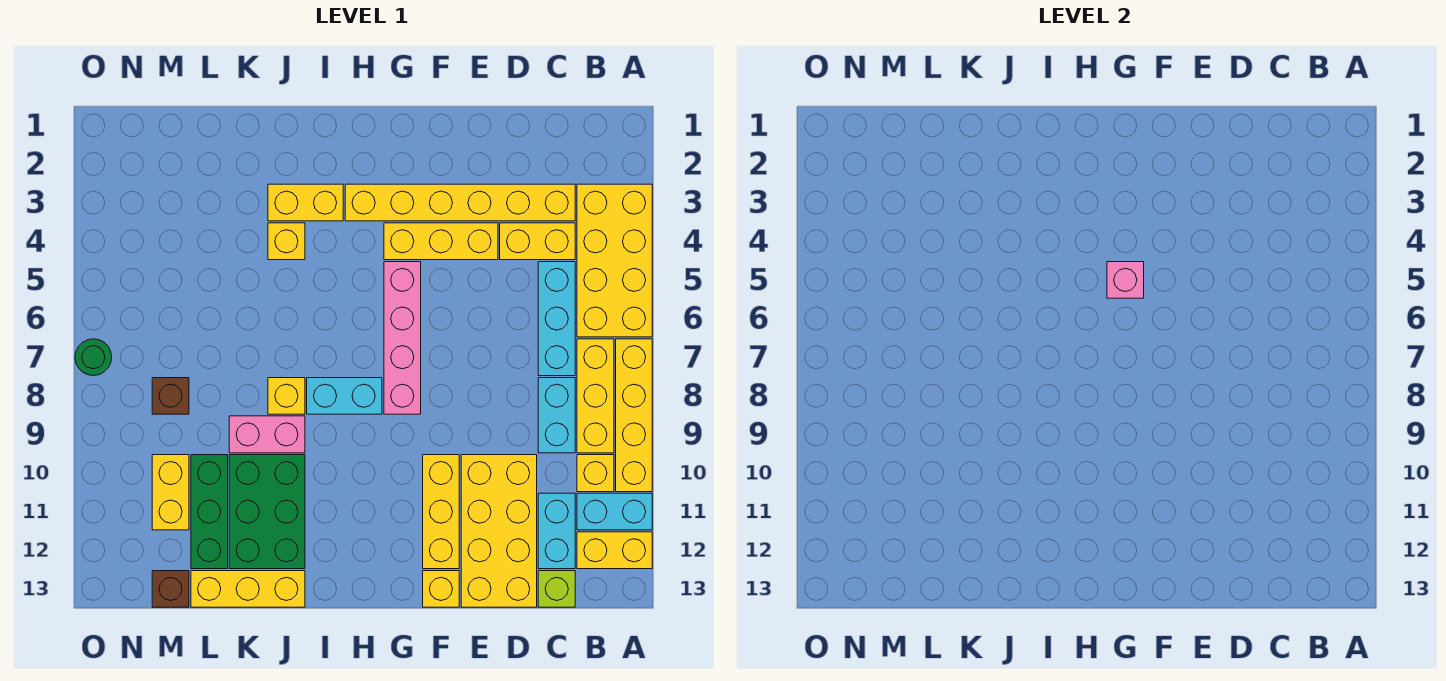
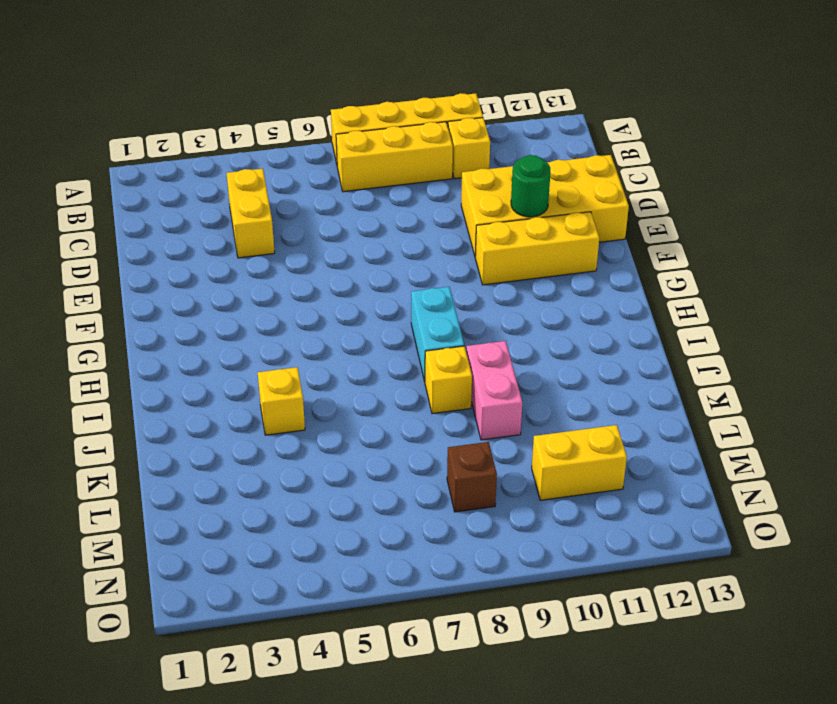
green 1x1 round brick [511,155,551,217] -> green 1x1 round brick moved to [75,339,112,376]
none -> yellow 2x4 brick [577,184,652,337]
none -> cyan 1x2 brick [577,493,652,530]
none -> yellow 1x2 brick [577,532,652,569]
none -> yellow 1x6 brick [345,184,575,221]

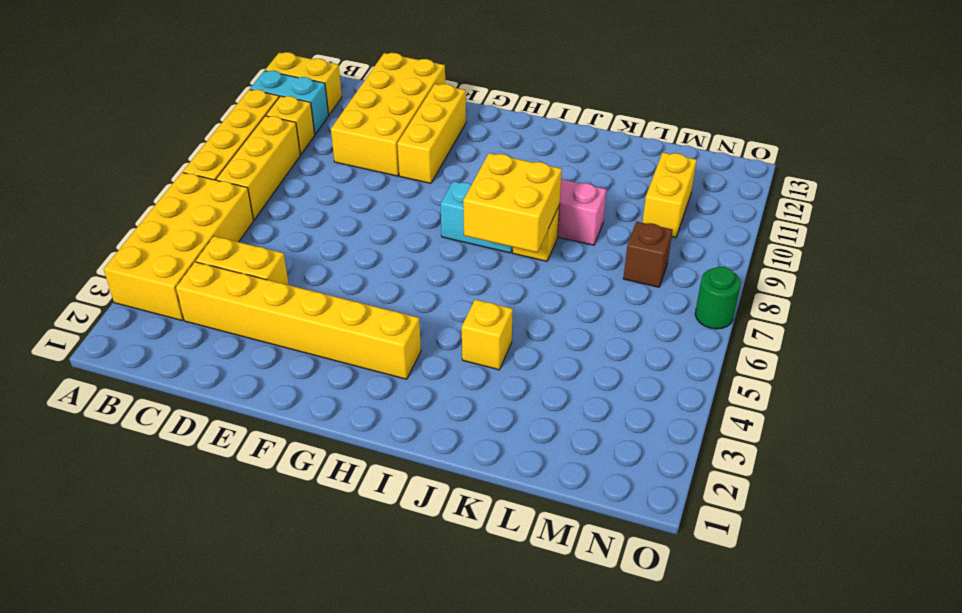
yellow 2x2 brick [463,153,562,253] -> none
none -> cyan 1x3 brick [538,262,575,376]
none -> cyan 1x2 brick [538,378,575,453]
none -> cyan 1x2 brick [538,493,575,569]
none -> lime 1x1 brick [538,571,575,607]

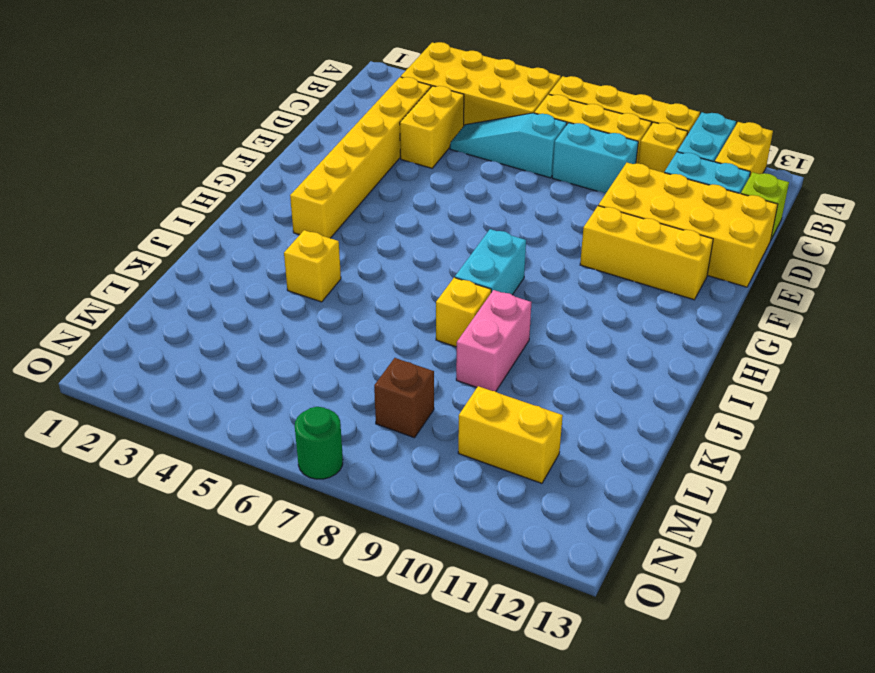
cyan 1x3 slope [450,113,567,178] -> cyan 1x3 brick [538,262,575,376]
none -> yellow 1x3 brick [384,223,498,260]
none -> yellow 1x1 brick [423,571,459,607]
none -> pink 1x4 brick [384,262,421,414]
none -> yellow 1x2 brick [268,184,343,221]

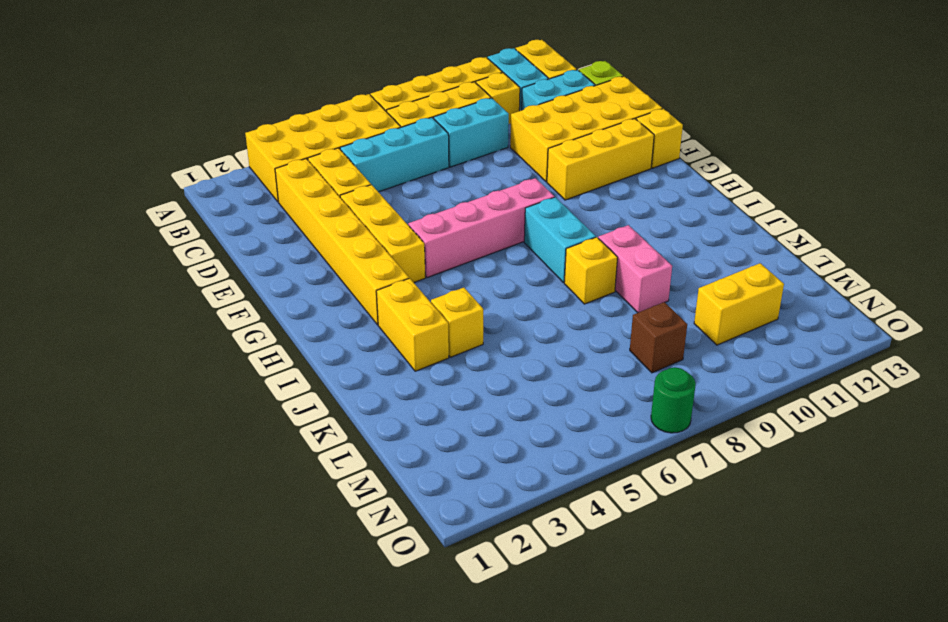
none -> green 2x3 brick [229,455,305,569]
none -> yellow 1x3 brick [191,571,305,607]
none -> green 1x3 brick [191,455,228,569]
none -> brown 1x1 brick [152,571,189,607]

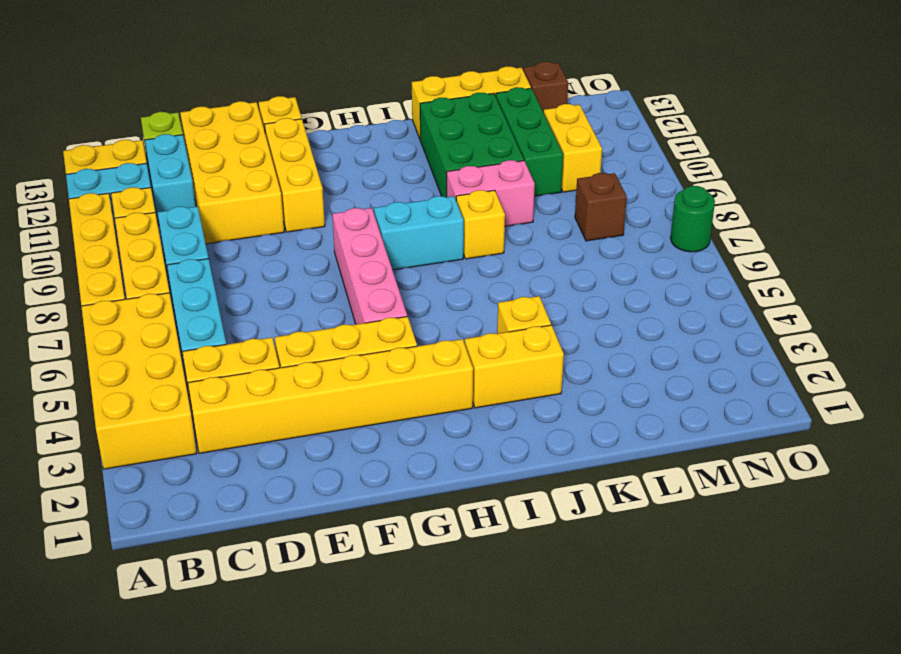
none -> pink 1x1 brick [1107,262,1144,298]

